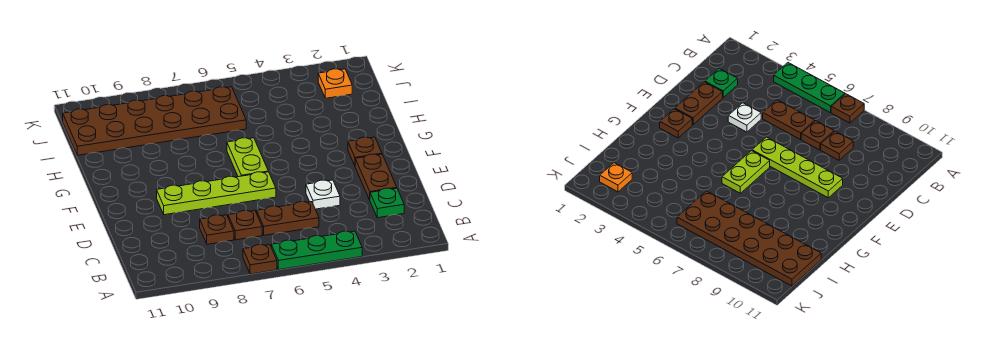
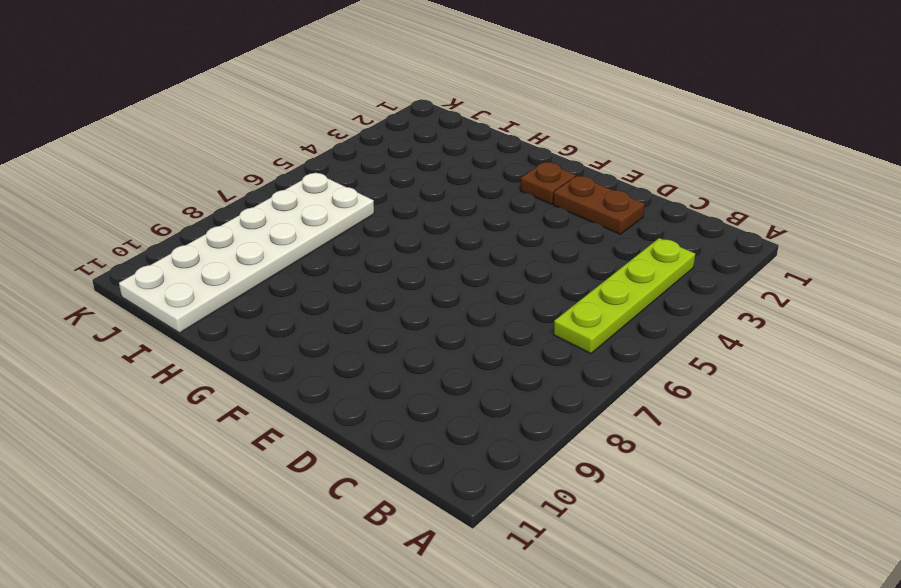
lime 1x4 plate [554,238,695,354] -> lime 1x4 plate moved to [157,172,276,215]
white 2x6 plate [119,173,374,333] -> brown 2x6 plate [63,87,246,155]
none -> green 1x3 plate [271,231,362,269]
none -> brown 1x1 plate [243,245,277,274]
none -> green 1x1 plate [370,188,404,218]

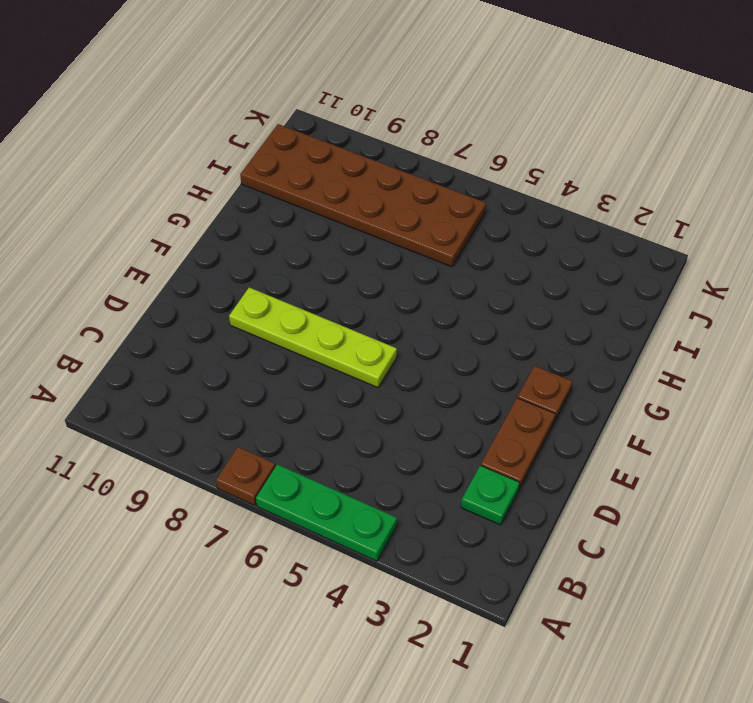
none -> brown 1x2 plate [257,202,319,235]
none -> brown 1x1 plate [228,211,262,240]
none -> brown 1x1 plate [200,215,234,244]

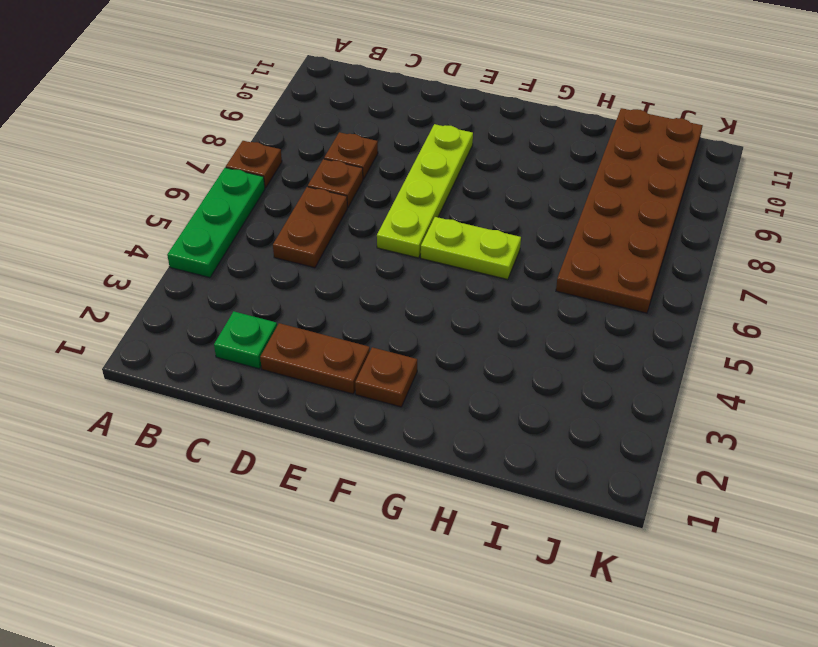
none -> white 1x1 plate [306,180,340,209]
none -> orange 1x1 plate [318,69,352,98]

